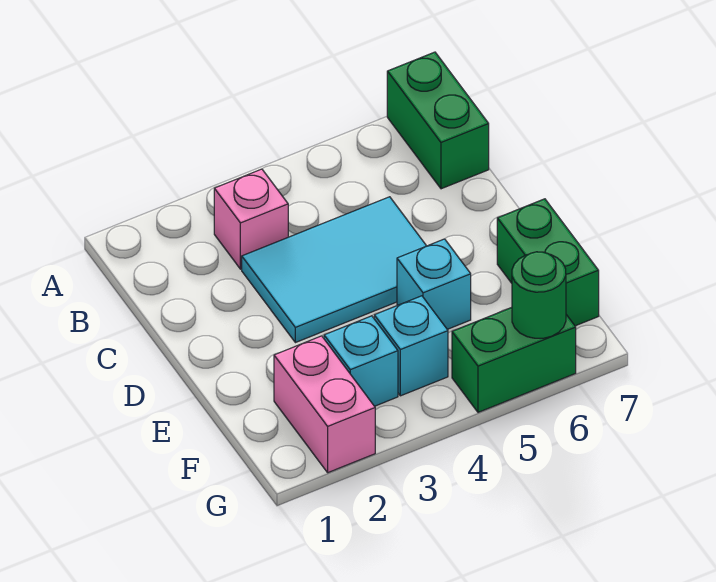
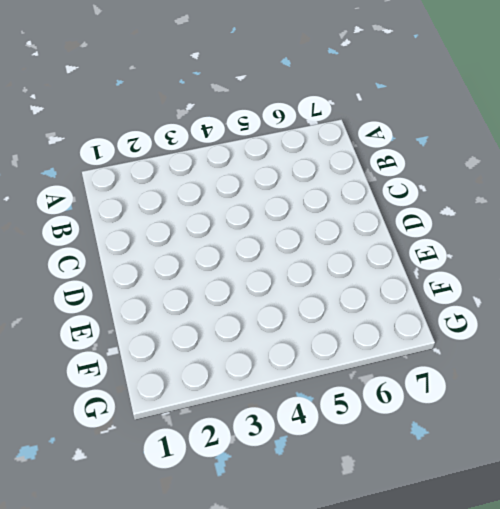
none -> green 1x2 brick [387,52,489,189]
none -> pink 1x1 brick [214,169,288,269]

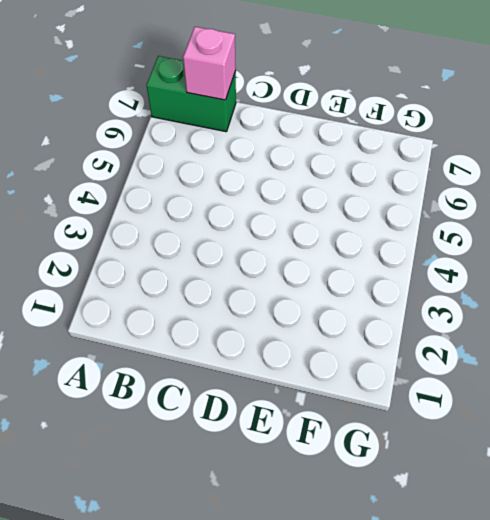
pink 1x1 brick [183,27,236,100] -> pink 1x1 brick moved to [214,169,288,269]
none -> cyan 2x3 tile [242,197,426,343]
none -> cyan 1x1 brick [397,239,471,329]

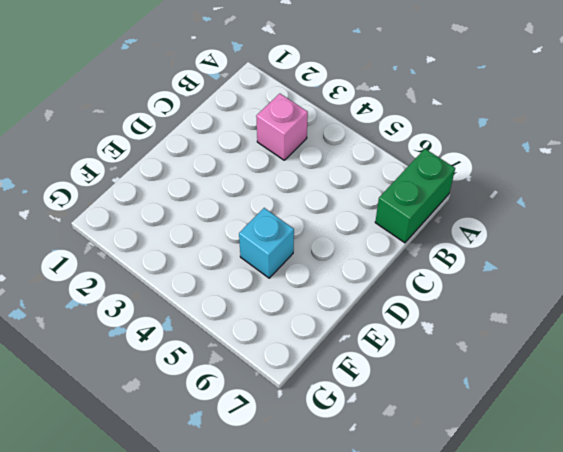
none -> cyan 2x3 tile [242,197,426,343]
none -> green 1x2 brick [497,199,599,326]

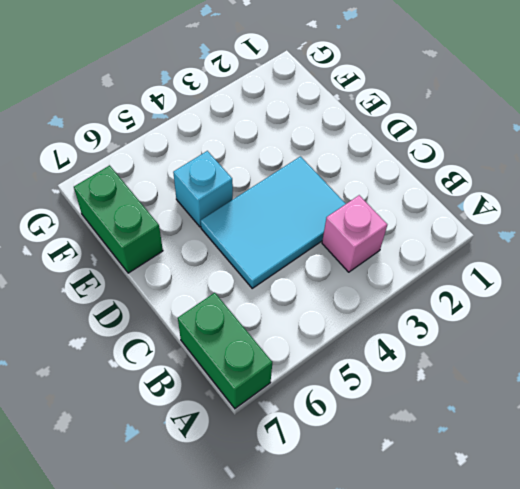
none -> pink 1x2 brick [274,336,375,473]
none -> cyan 1x1 brick [324,316,398,406]

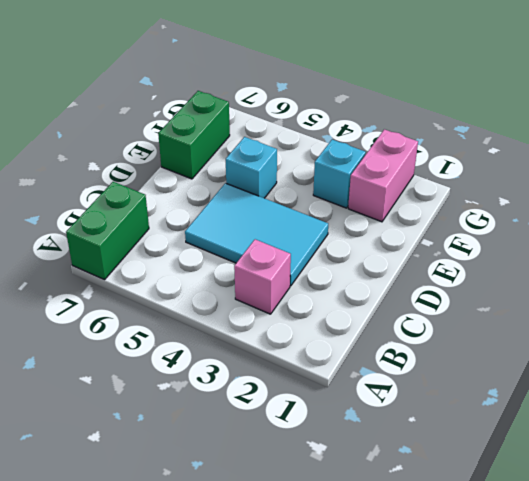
none -> cyan 1x1 brick [374,296,448,396]
none -> green 1x2 brick [452,307,576,412]

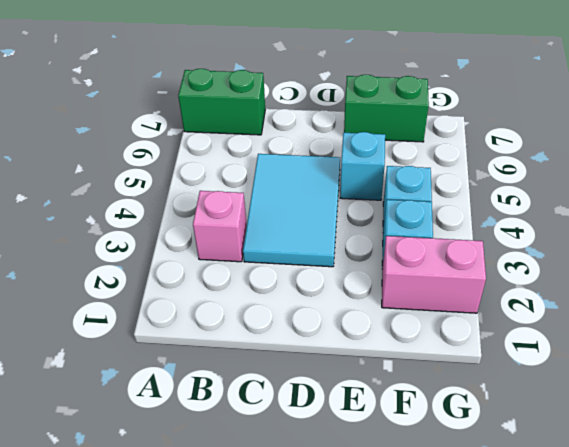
none -> green 1x2 brick [452,307,576,412]
none -> green 1x1 round brick [512,252,566,338]

